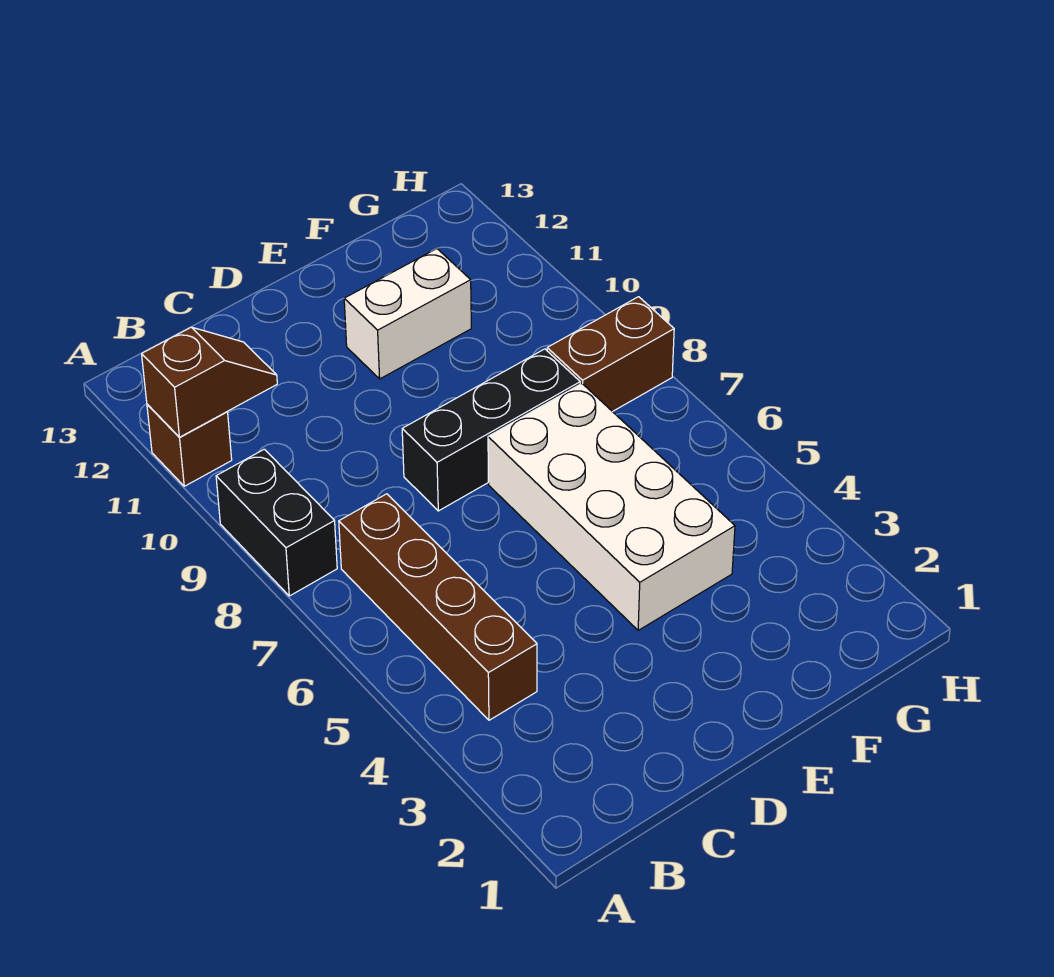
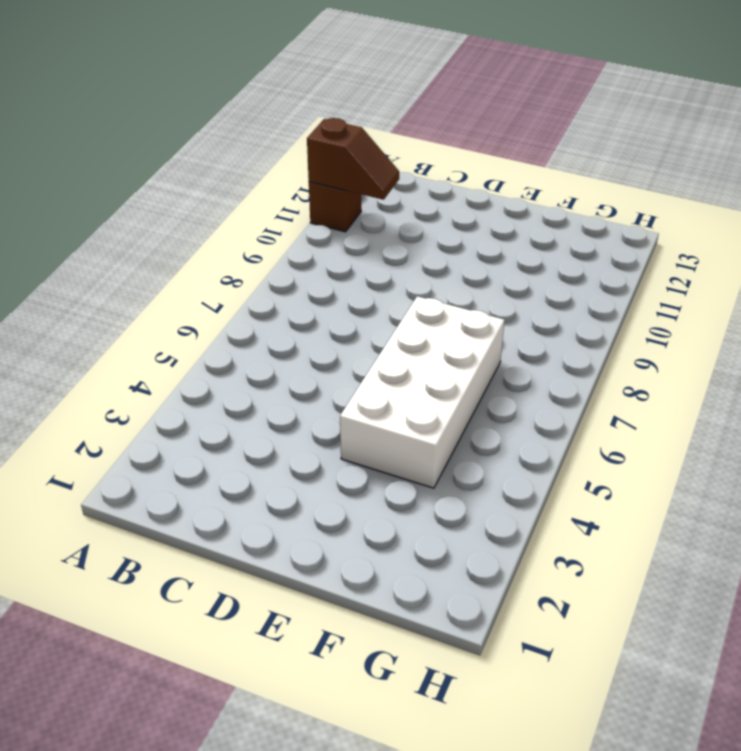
none -> black 1x2 brick [216,449,337,596]
none -> brown 1x4 brick [339,494,537,720]

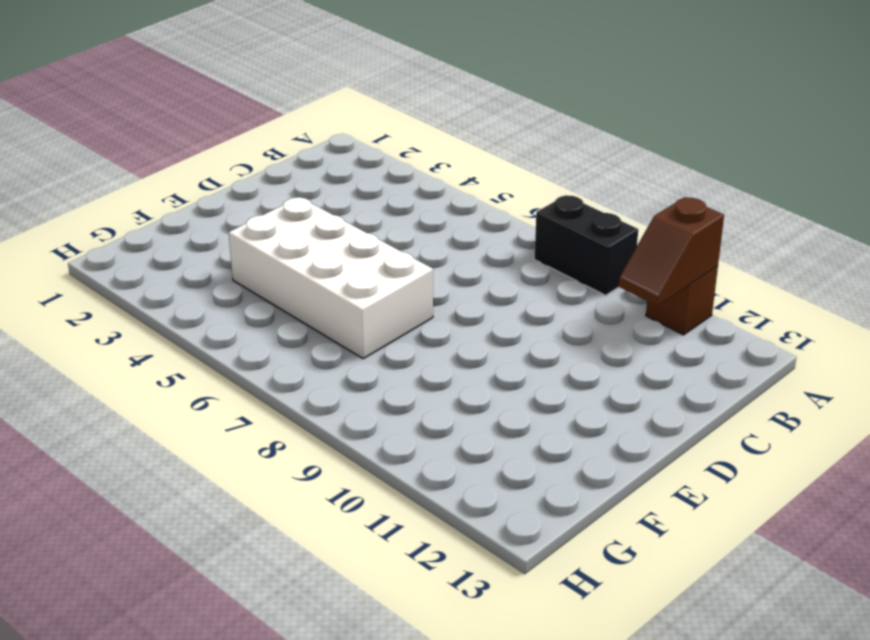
none -> brown 1x4 brick [339,494,537,720]
none -> black 1x3 brick [402,349,580,511]

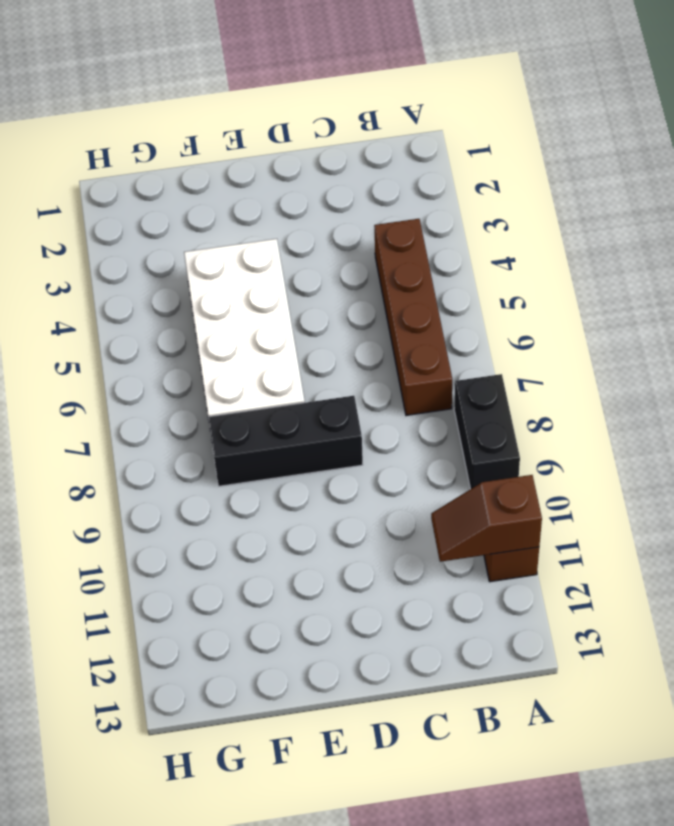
none -> white 1x2 brick [344,249,471,379]
none -> brown 1x2 brick [547,297,674,412]

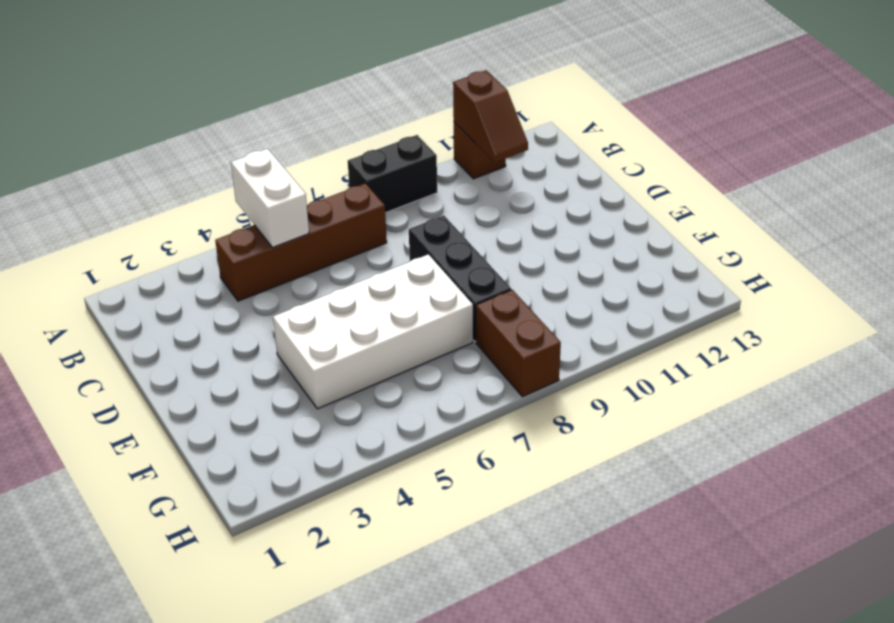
white 1x2 brick [231,149,309,247] -> white 1x2 brick moved to [344,249,471,379]

